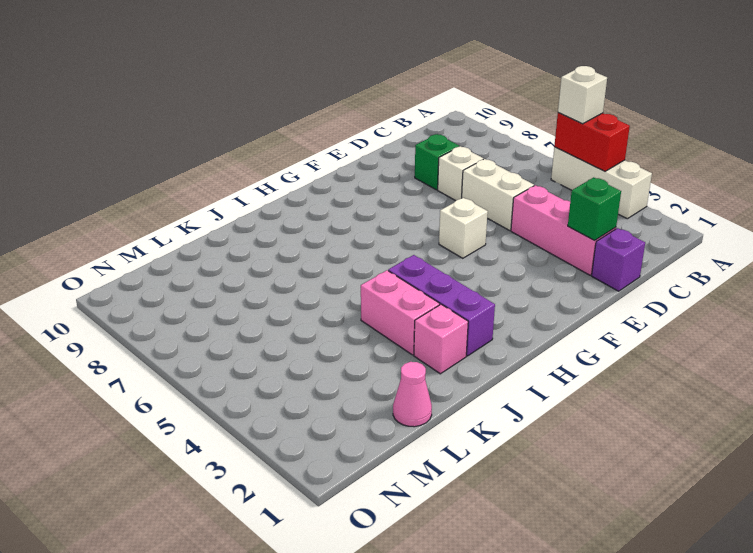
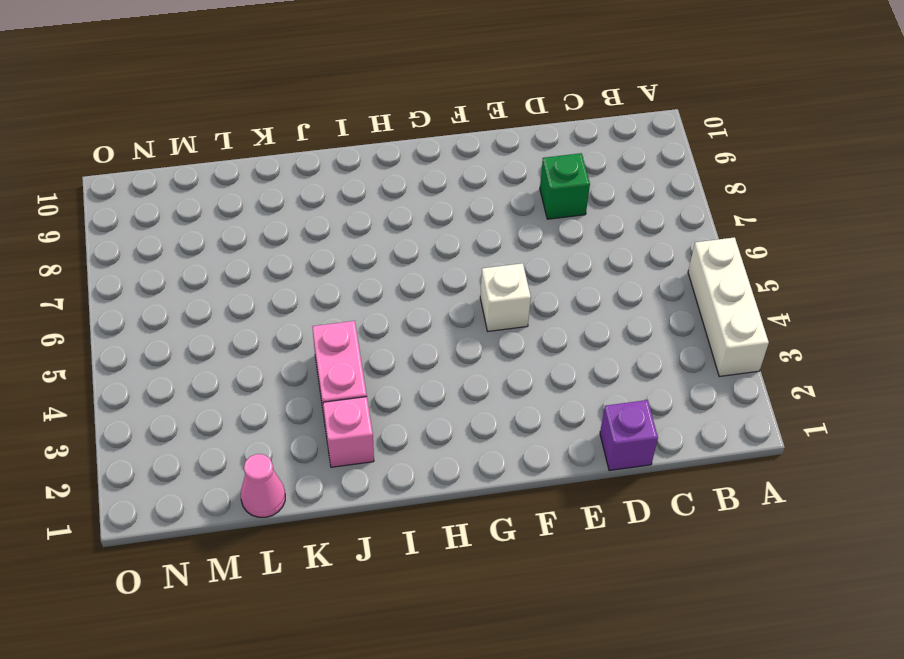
none -> pink 1x3 brick [511,185,616,275]
none -> white 1x2 brick [462,159,534,230]
none -> white 1x1 brick [438,146,483,201]

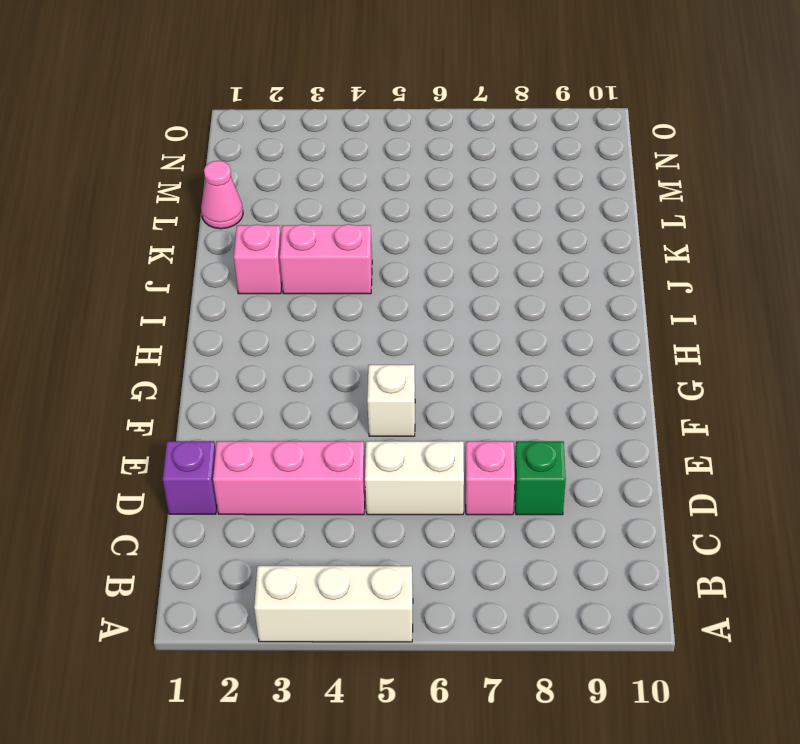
pink 1x1 brick [466,441,515,515] -> white 1x1 brick [438,146,483,201]
none -> purple 1x3 brick [388,255,495,356]
none -> red 1x2 brick [554,113,630,171]
none -> green 1x1 brick [568,177,621,241]

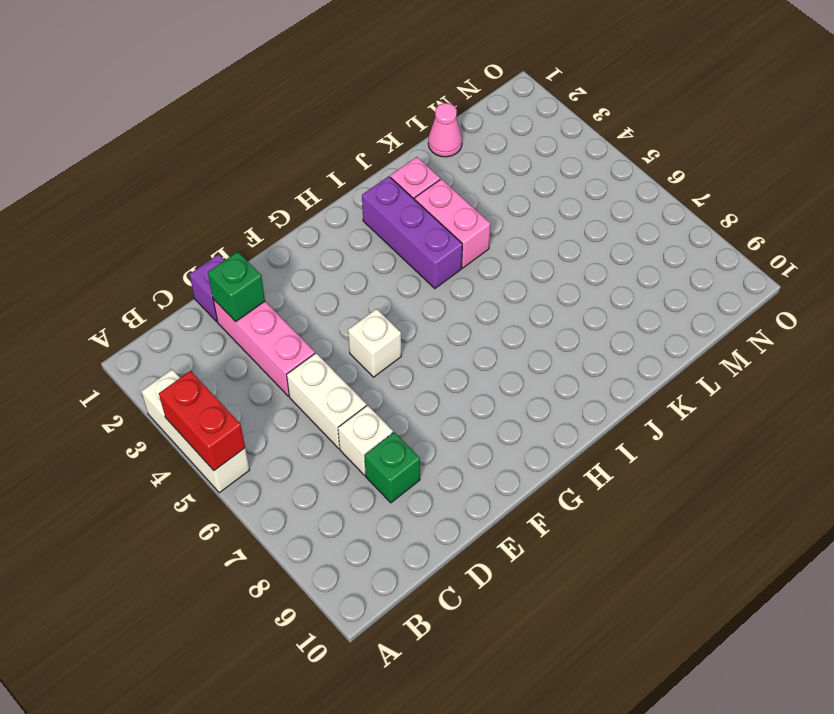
none -> white 1x1 brick [558,66,607,124]

